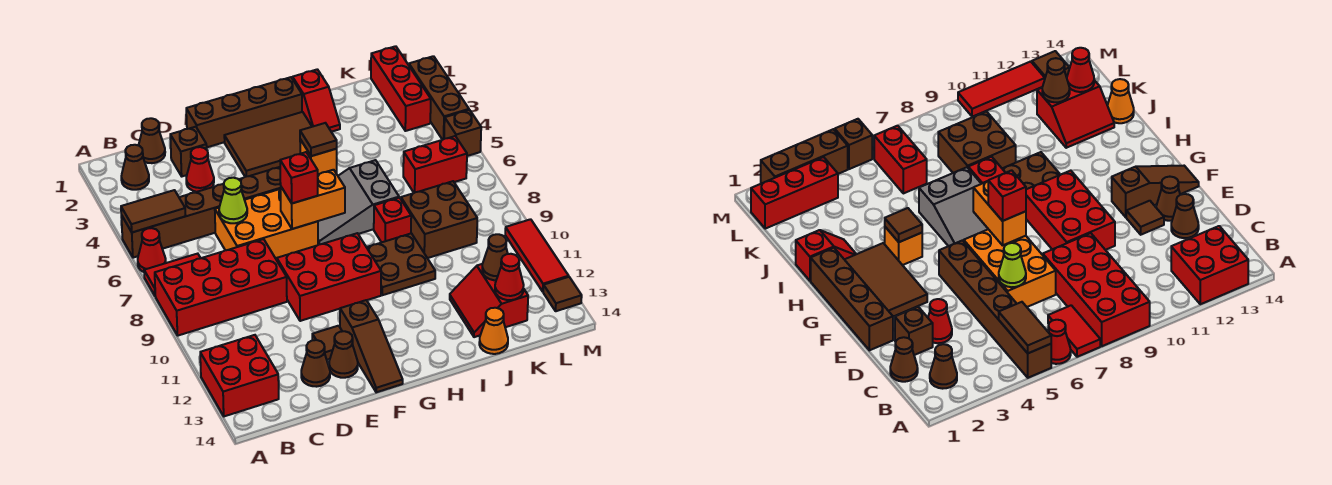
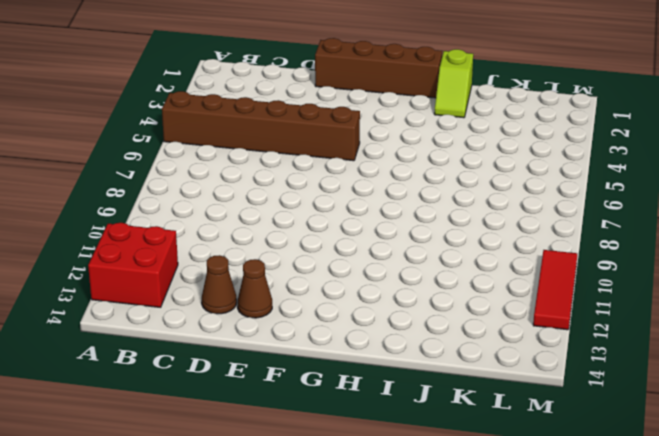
lime 1x2 slope [434,49,473,118] -> red 1x2 slope [293,69,340,132]
none -> red 1x1 cone [138,228,166,272]
none -> red 1x2 tile [144,254,200,296]
none -> red 2x4 brick [155,239,287,336]
none -> brown 1x1 cone [121,145,149,190]

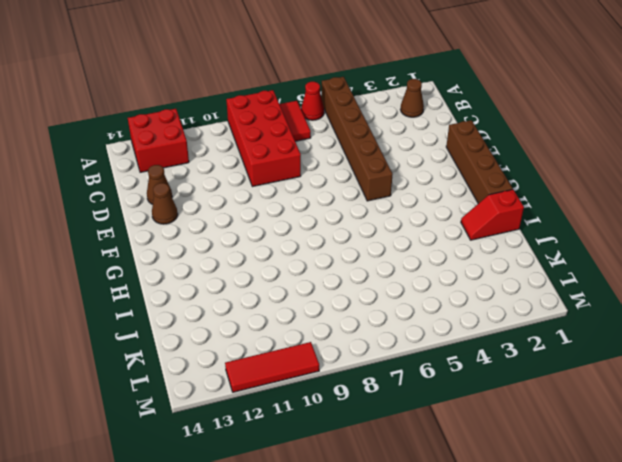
none -> brown 1x1 cone [139,118,165,163]
none -> brown 1x1 brick [170,127,207,176]
none -> red 1x1 cone [186,147,214,192]
none -> orange 2x3 brick [215,189,318,259]

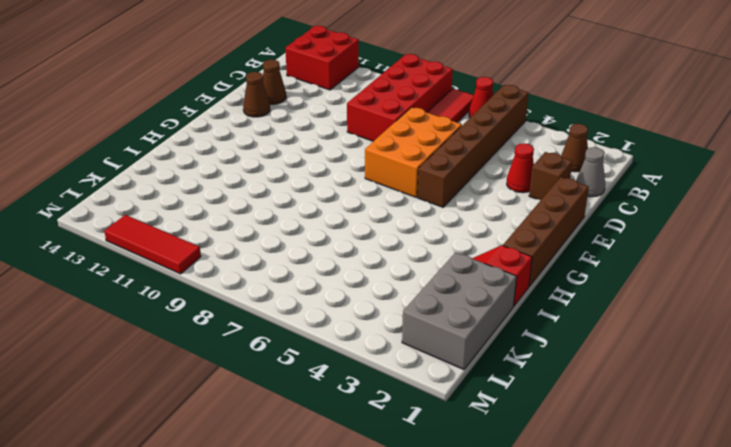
grey 1x1 cone [576,147,605,197] -> brown 1x1 cone [139,118,165,163]
grey 2x3 brick [402,252,517,370] -> red 1x3 brick [371,46,431,131]
none -> red 2x3 brick [277,233,381,321]
none -> brown 1x1 tile [312,326,342,360]
none -> brown 2x3 tile [224,112,312,177]
none -> brown 1x3 slope [340,300,403,392]

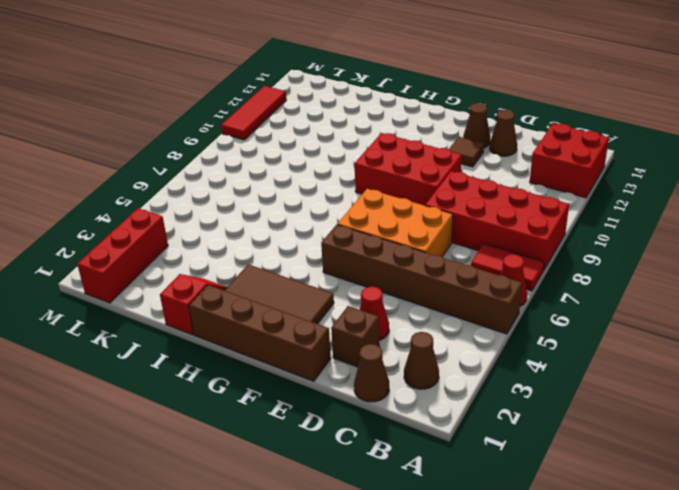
none -> brown 1x3 slope [340,300,403,392]
none -> grey 2x3 slope [318,160,399,245]
none -> orange 1x1 brick [300,139,337,174]
none -> brown 2x2 plate [367,233,435,295]

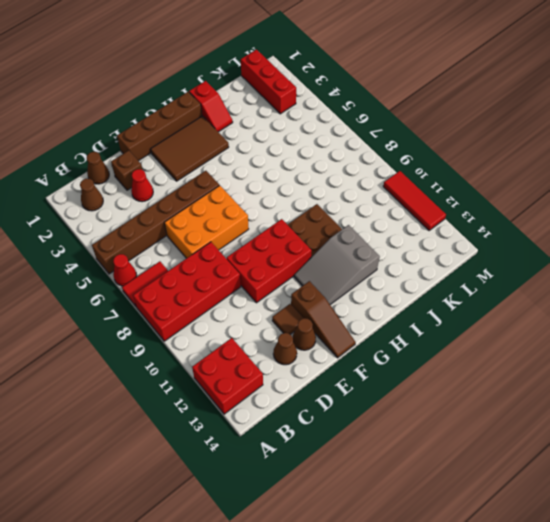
grey 2x3 slope [294,225,380,305] -> grey 2x3 slope moved to [318,160,399,245]
none -> orange 1x1 brick [300,139,337,174]
none -> red 1x1 brick [374,198,411,242]
none -> brown 2x2 brick [401,181,477,258]
none -> red 2x2 slope [450,264,528,337]

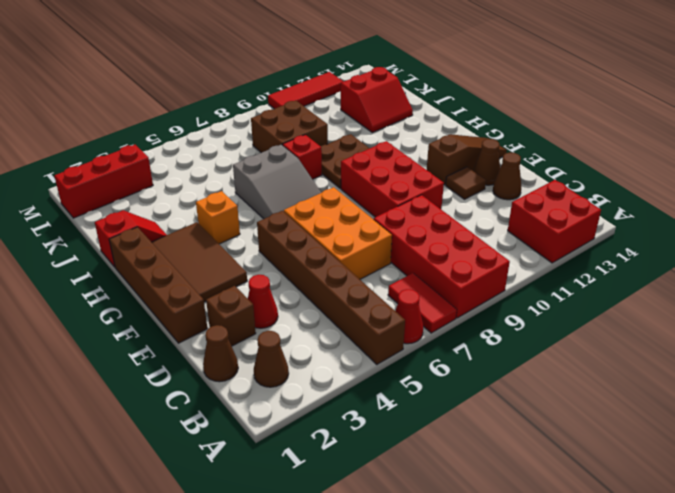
none -> orange 1x1 cone [479,308,508,354]
none -> red 1x2 brick [403,136,467,193]
none -> brown 1x3 brick [409,56,469,140]
none -> brown 1x1 brick [444,110,481,156]

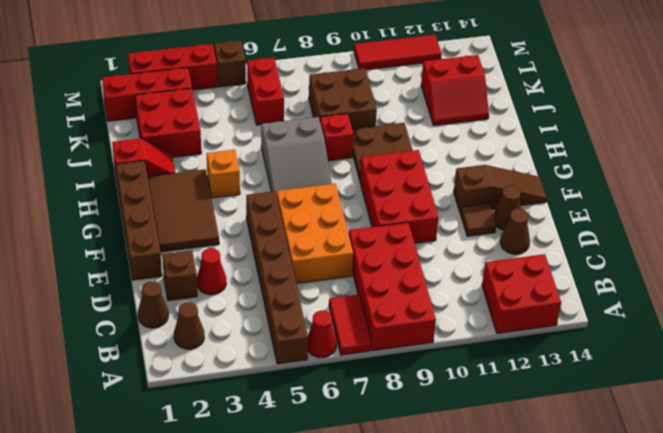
red 2x2 brick [135,88,201,157] -> none
red 1x3 brick [128,44,217,90] -> brown 1x3 brick [409,56,469,140]
none -> orange 1x1 cone [479,308,508,354]
none -> brown 1x1 tile [543,277,582,311]
none -> brown 1x2 tile [121,190,186,232]
none -> lime 1x1 cone [219,178,247,223]

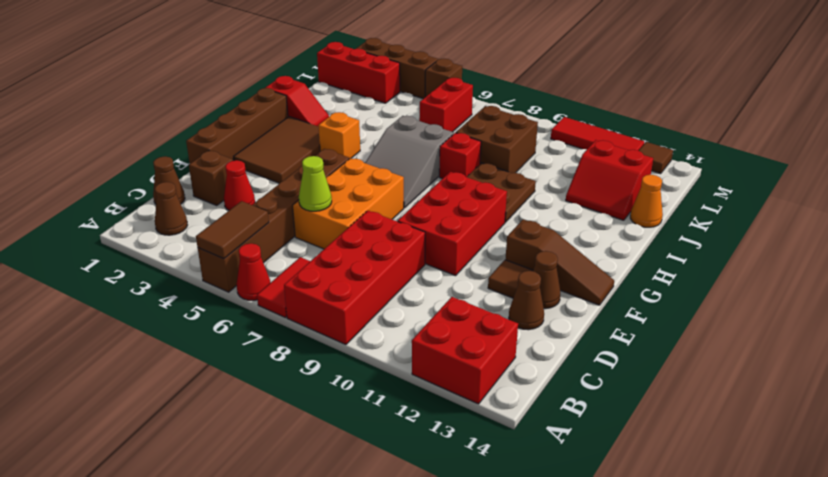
none -> orange 1x2 brick [281,170,345,229]
none -> brown 1x1 tile [300,123,337,156]
none -> brown 1x1 cone [482,234,508,280]
none -> red 1x1 cone [495,254,524,300]

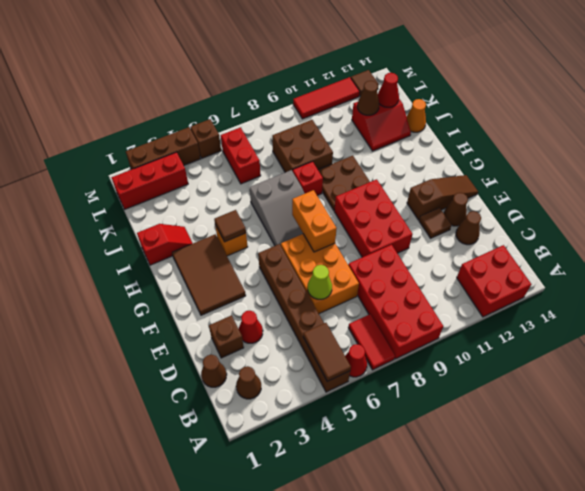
none -> brown 1x4 brick [186,77,302,147]
none -> red 1x1 brick [280,152,318,203]

